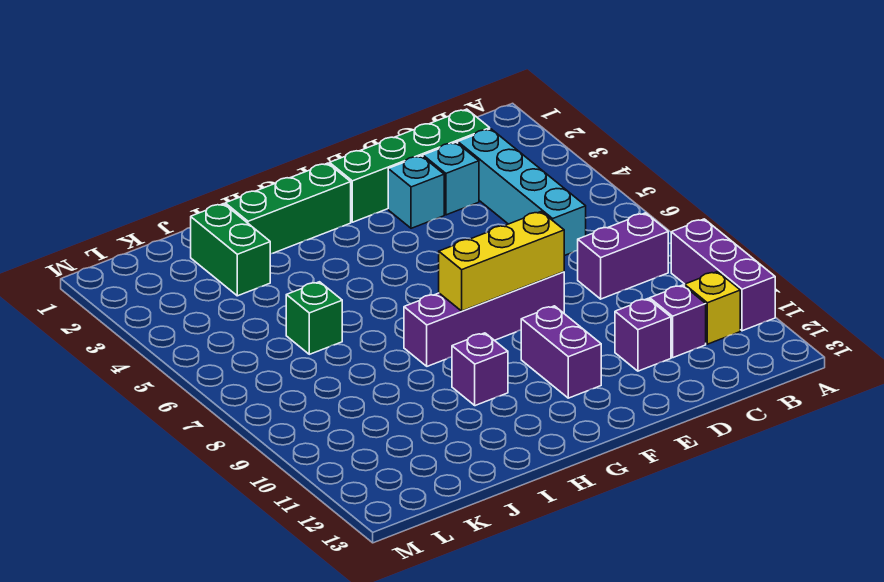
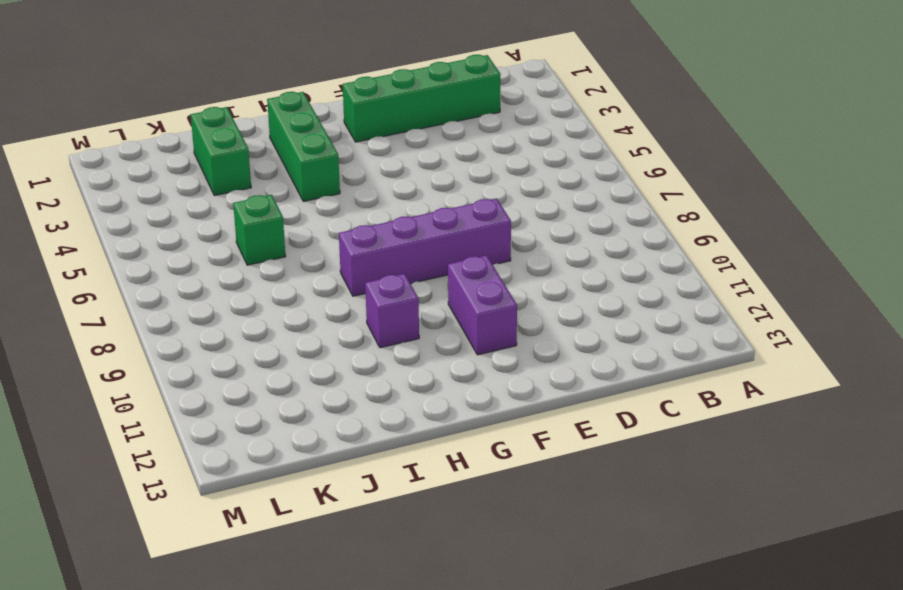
green 1x3 brick [267,92,340,201] -> green 1x3 brick turned to [225,163,351,254]
none -> purple 1x3 brick [671,219,775,331]
none -> purple 1x2 brick [578,213,668,299]
none -> yellow 1x1 brick [685,272,740,344]

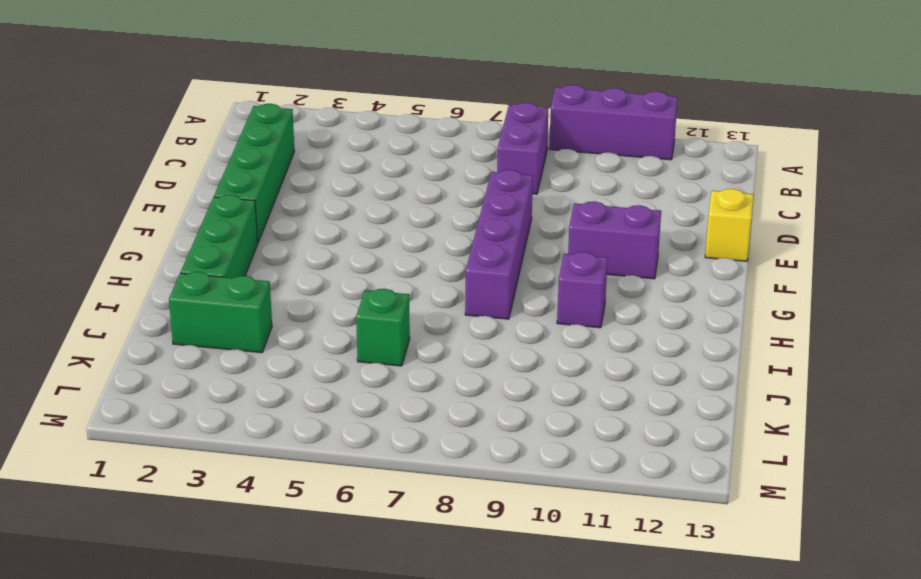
yellow 1x1 brick [705,189,754,261] -> yellow 1x1 brick moved to [685,272,740,344]
none -> cyan 1x4 brick [458,129,586,256]
none -> purple 1x1 brick [650,285,706,358]
none -> cyan 1x1 brick [423,142,479,215]

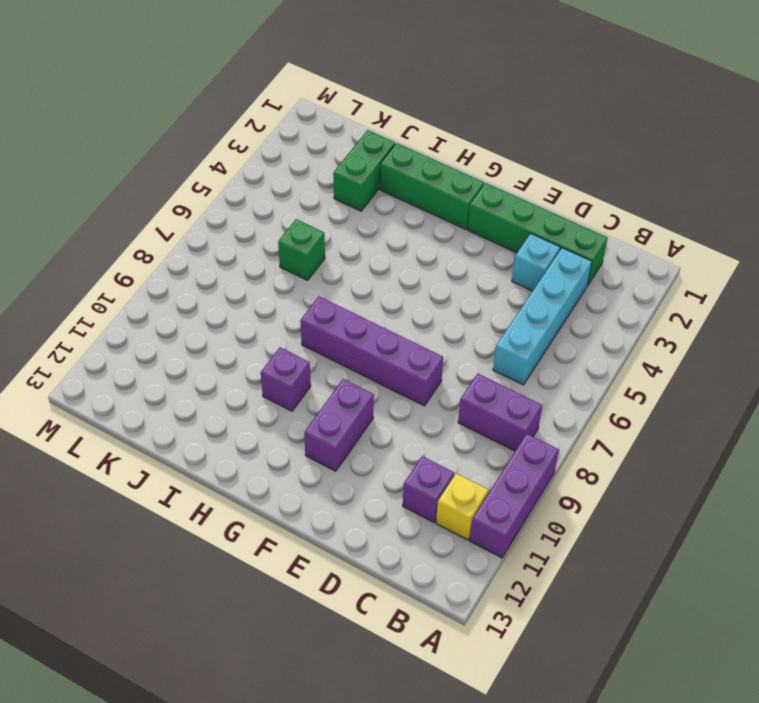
none -> purple 1x1 brick [615,299,671,371]
none -> cyan 1x1 brick [388,156,444,228]
none -> yellow 1x3 brick [439,212,564,311]

